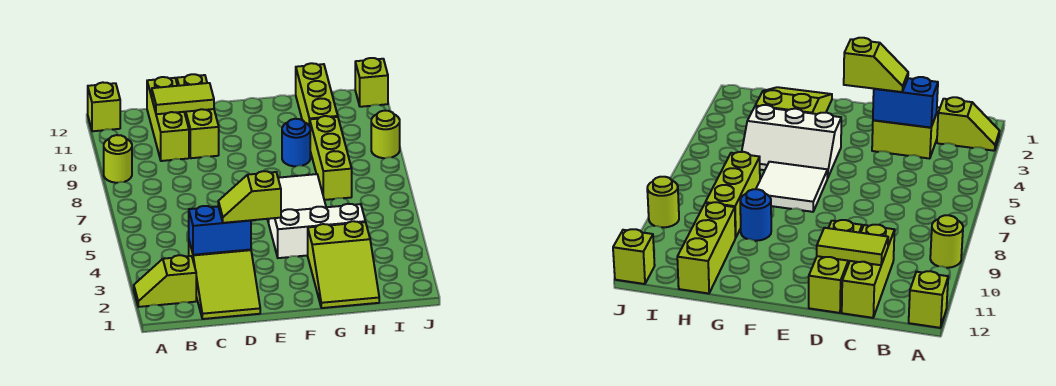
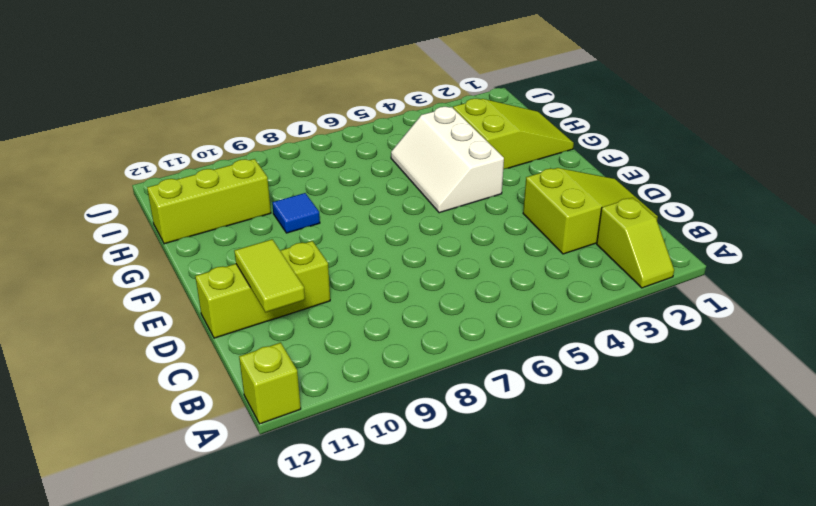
blue 1x1 tile [272,193,320,233] -> blue 1x1 round brick [282,119,310,166]
none -> lime 1x1 round brick [104,135,132,183]
none -> lime 1x3 brick [147,77,189,161]
none -> white 2x2 tile [267,174,326,223]

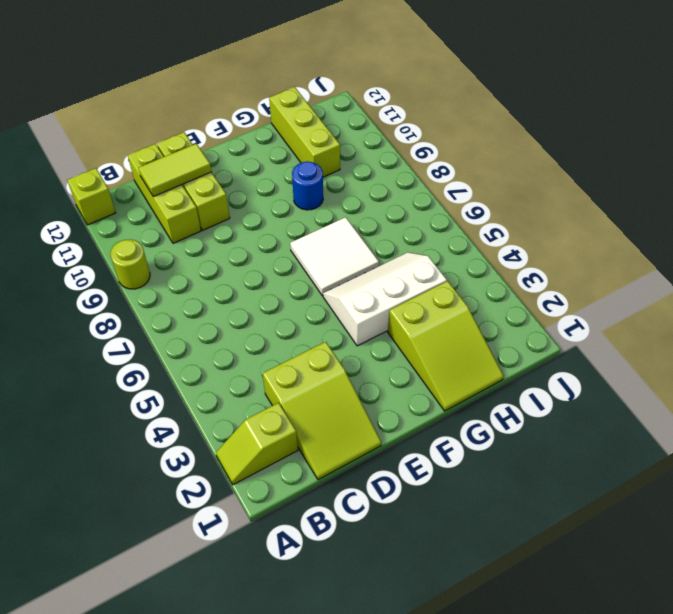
none -> lime 1x3 brick [310,116,352,200]
none -> lime 1x1 round brick [371,111,400,158]
none -> lime 1x1 brick [355,58,388,107]

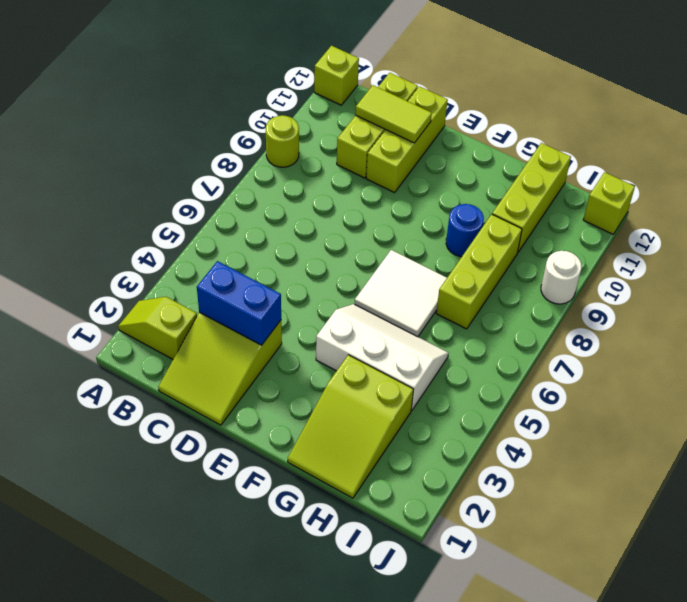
white 1x1 round brick [541,251,582,304] -> lime 1x1 round brick [371,111,400,158]
none -> lime 1x2 slope [218,171,281,223]

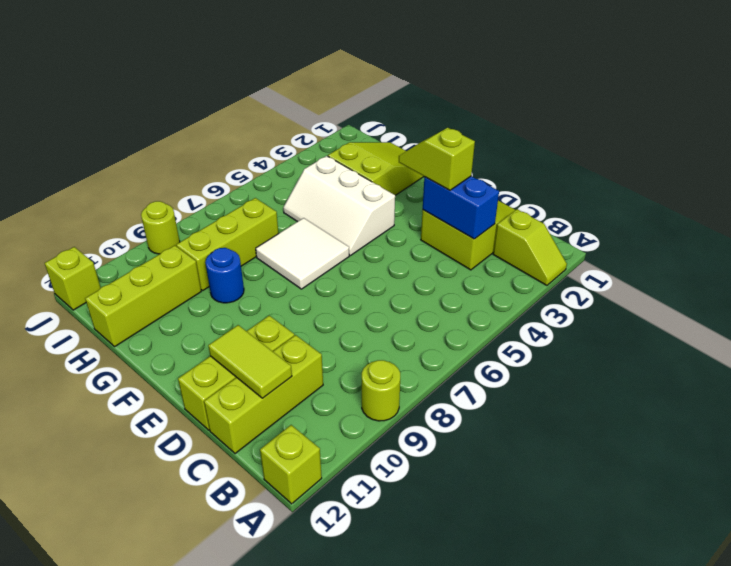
lime 1x2 slope [399,128,475,190] -> lime 1x2 slope turned to [218,171,281,223]

